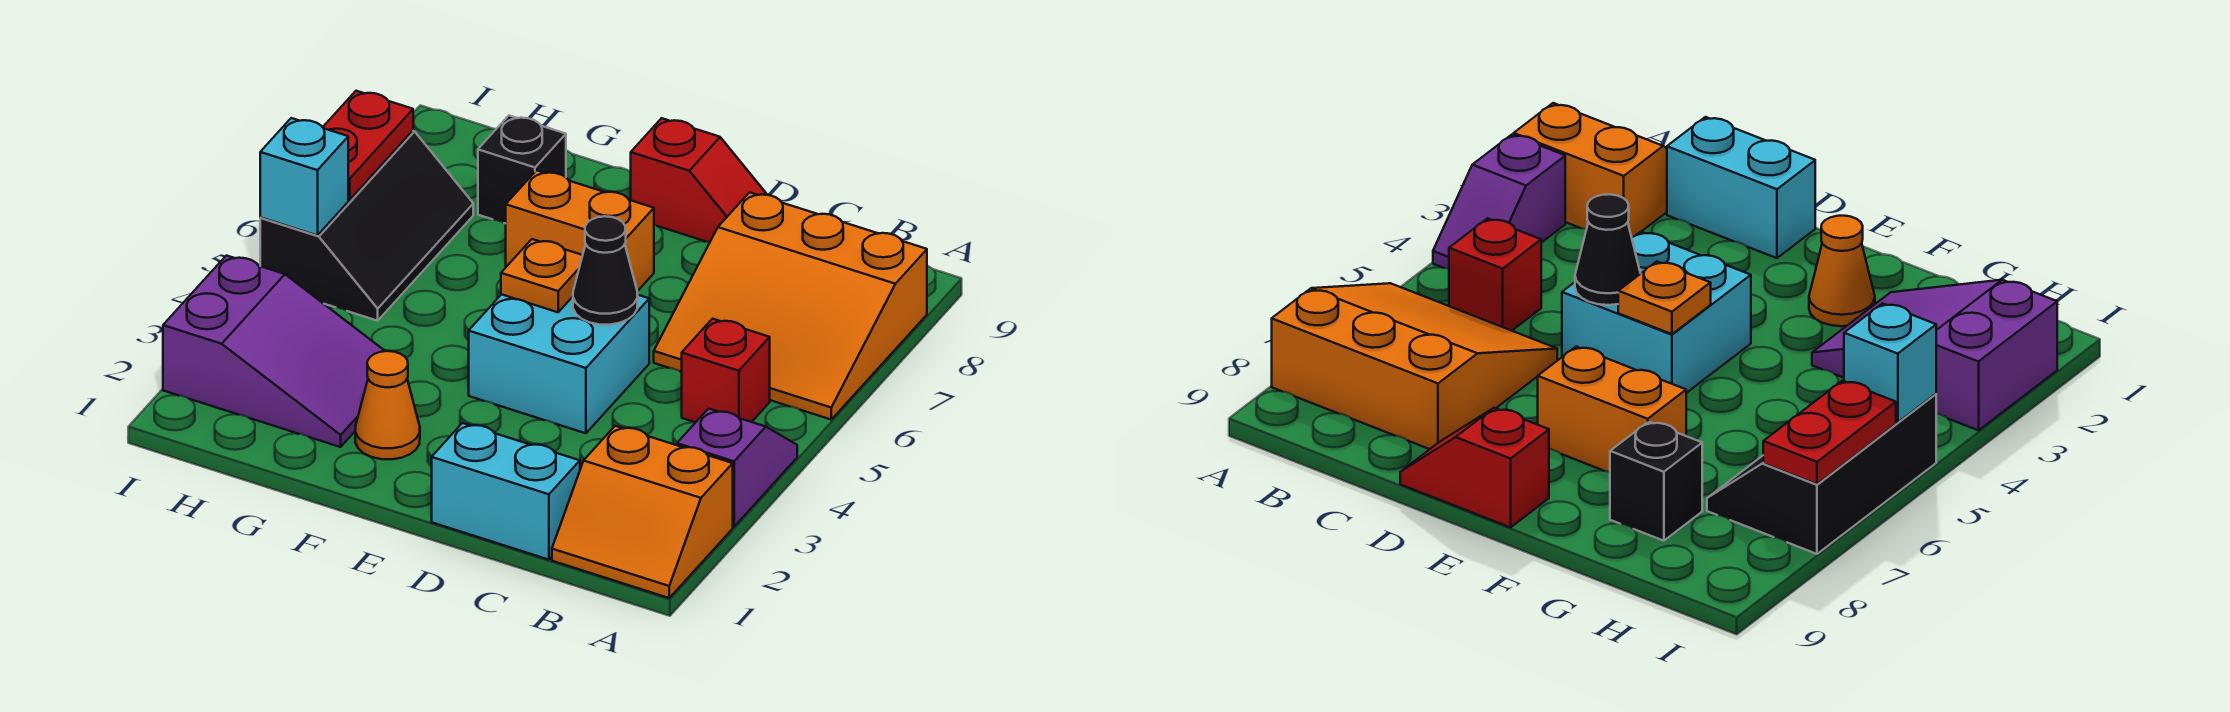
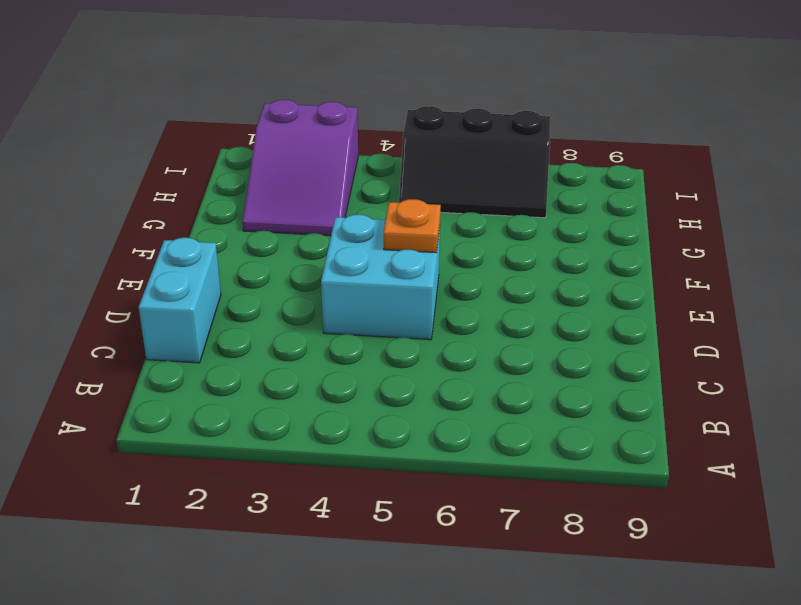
none -> orange 2x2 slope [552,426,733,598]
none -> purple 1x2 slope [677,408,797,527]
none -> orange 3x3 slope [654,192,927,419]

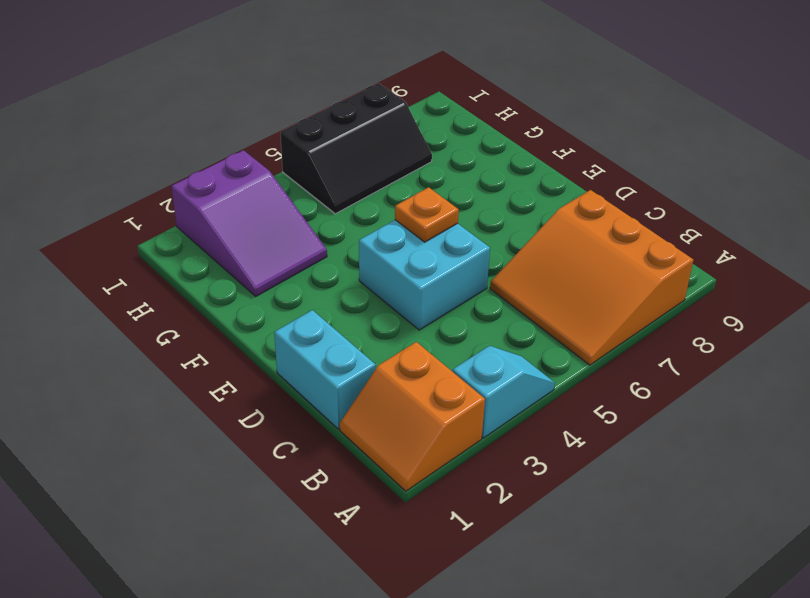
cyan 1x2 slope [453,346,555,438] -> purple 1x2 slope [677,408,797,527]
none -> red 1x1 brick [682,319,770,422]
none -> red 1x2 slope [631,118,767,242]
none -> orange 1x2 brick [506,170,654,291]

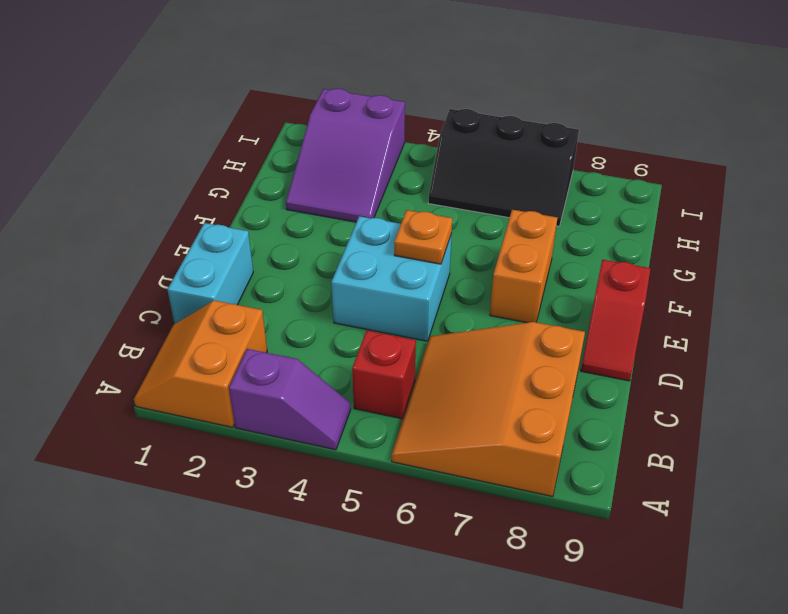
none -> orange 1x1 cone [355,351,420,459]
none -> black 1x1 brick [478,116,566,224]
none -> black 1x1 cone [573,216,638,325]

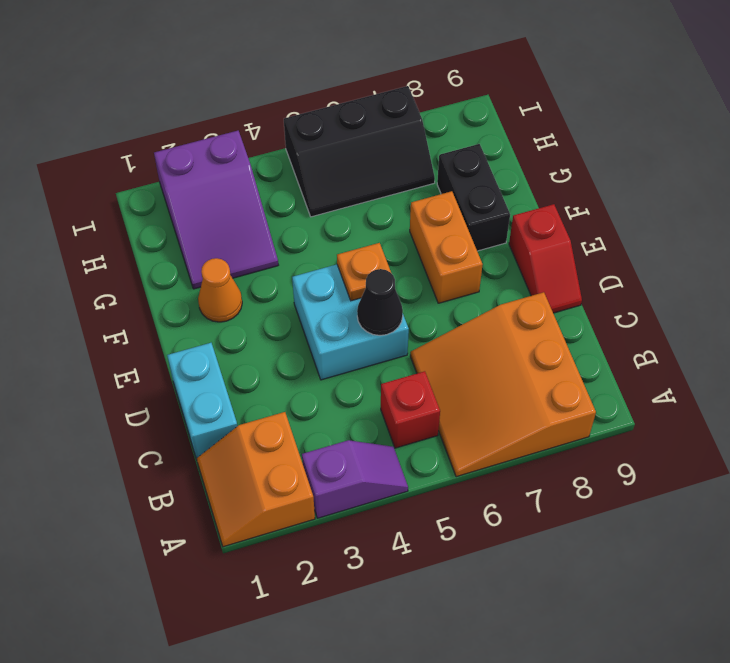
black 1x2 brick [437,144,510,251] -> black 1x1 brick [478,116,566,224]
none -> cyan 1x1 brick [260,118,348,236]
none -> red 1x2 plate [323,91,413,200]

